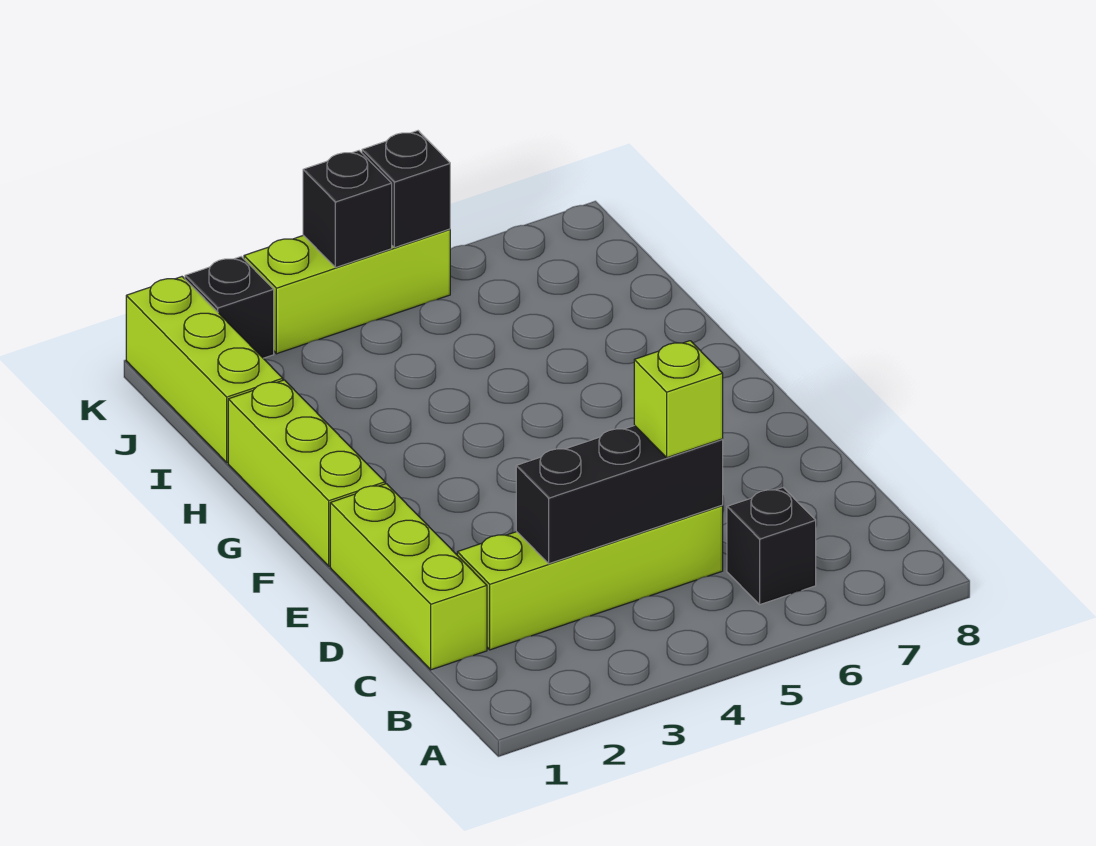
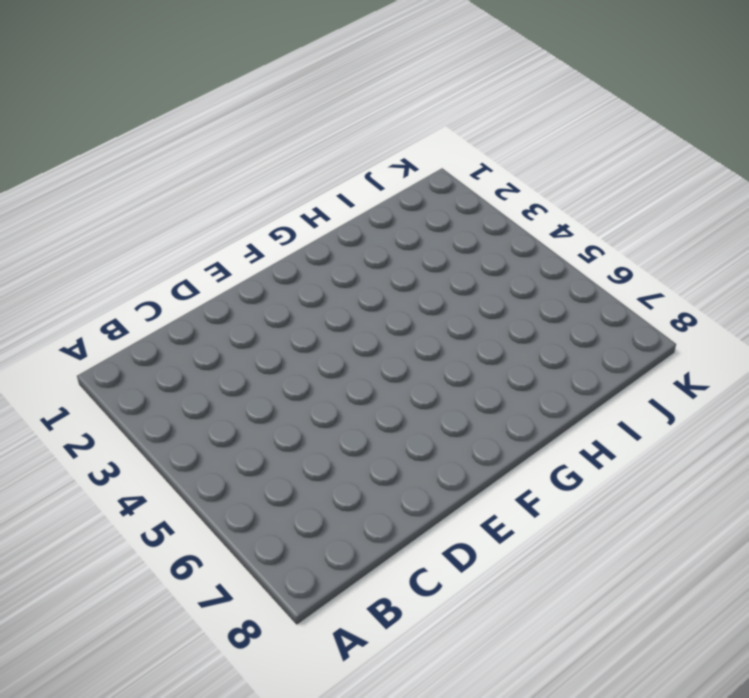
none -> black 1x1 brick [727,488,816,604]
none -> lime 1x3 brick [330,484,487,670]

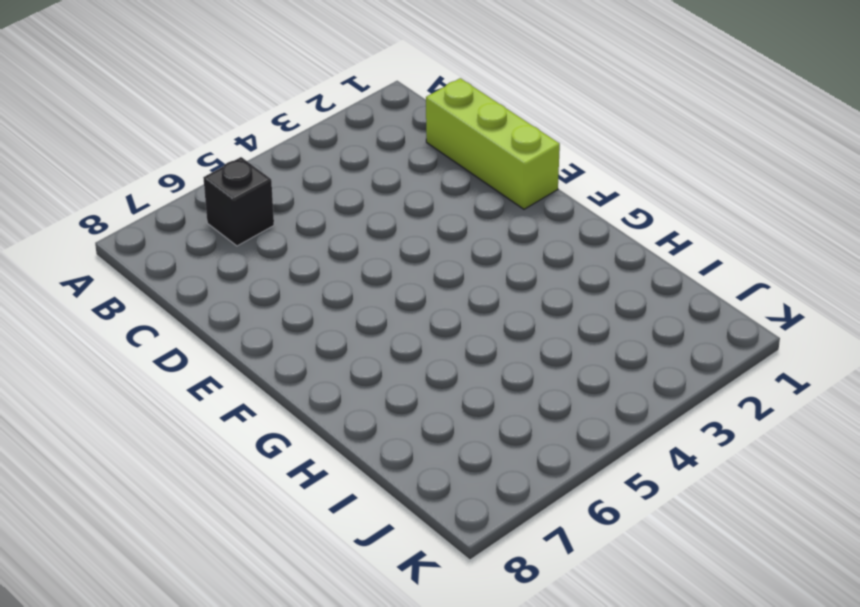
none -> lime 1x4 brick [457,505,723,650]
none -> lime 1x3 brick [228,380,385,566]

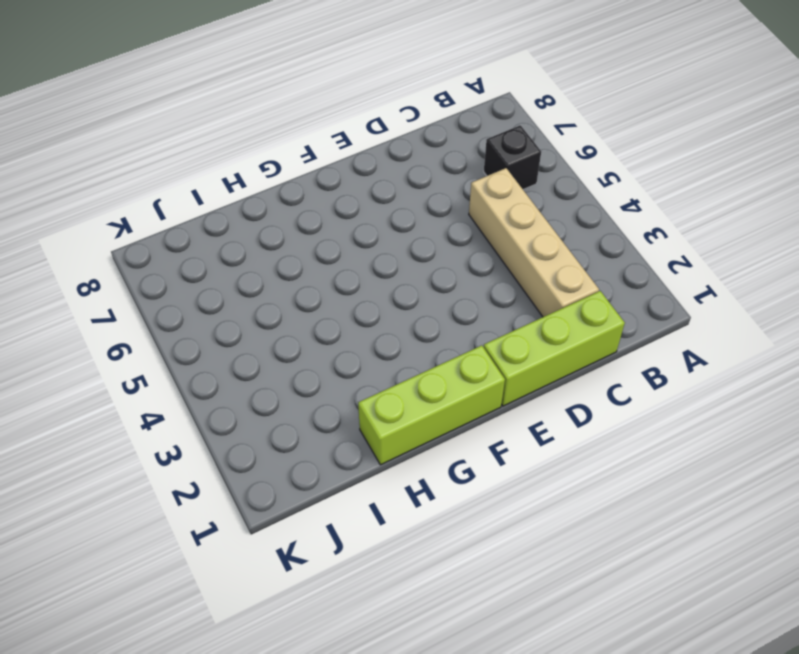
tan 1x4 brick [469,168,599,317] -> lime 1x4 brick [457,505,723,650]
none -> lime 1x3 brick [126,277,283,462]
none -> black 1x1 brick [185,257,274,358]

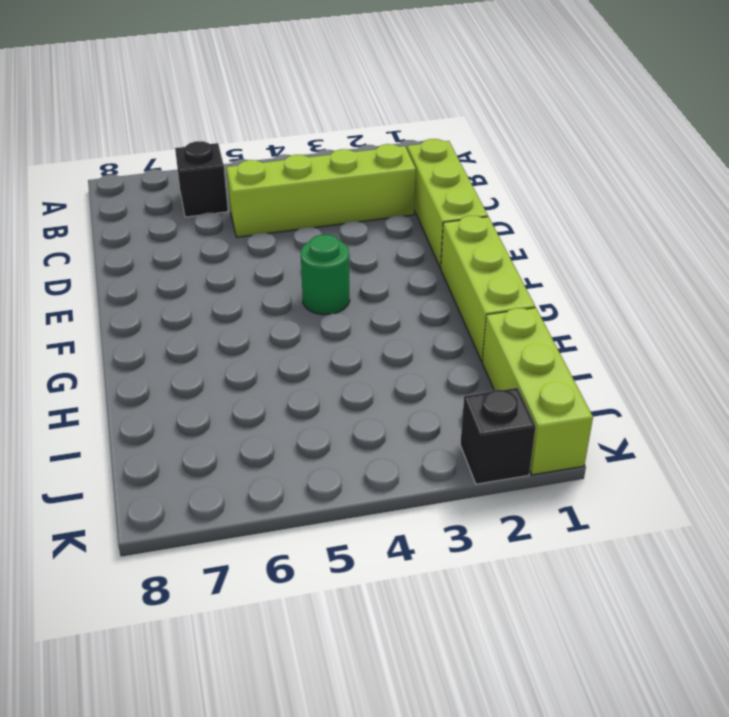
green 1x1 round brick [301,235,350,315] -> none
none -> lime 1x3 brick [244,229,450,354]
none -> black 1x3 brick [516,426,723,564]

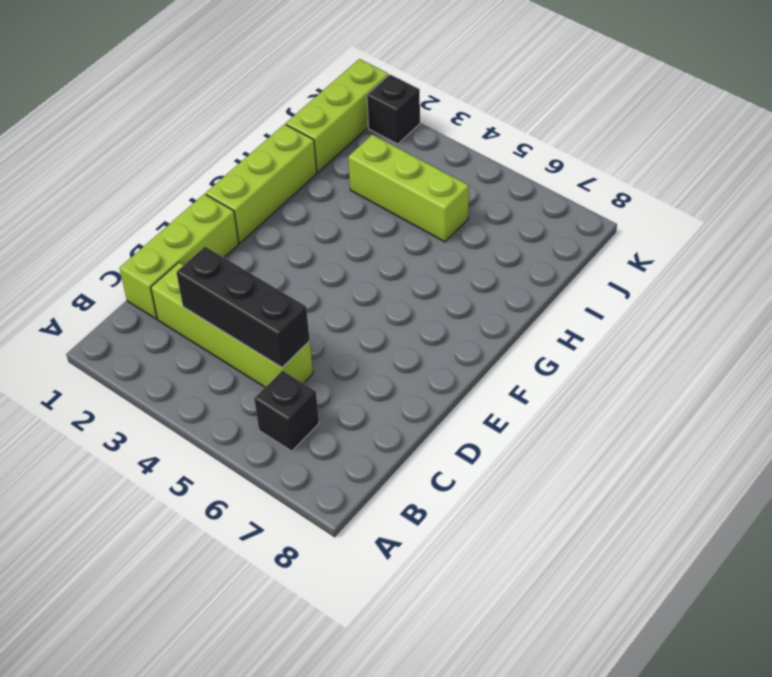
lime 1x3 brick [348,135,469,242] -> lime 1x3 brick moved to [244,229,450,354]
none -> black 1x1 brick [303,151,392,268]
none -> black 1x1 brick [362,131,450,248]

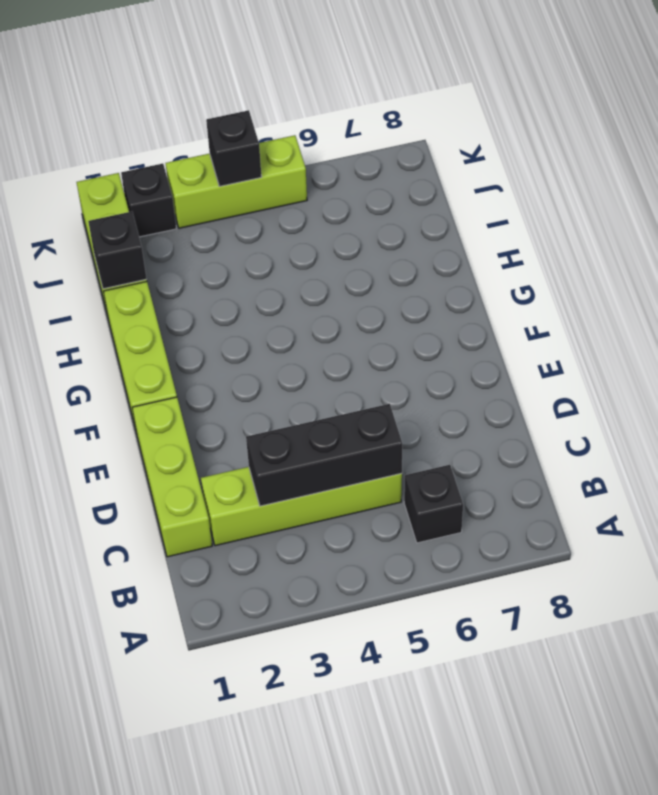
black 1x1 brick [88,212,147,289] -> black 1x1 brick moved to [362,131,450,248]
none -> lime 1x1 brick [634,341,723,458]

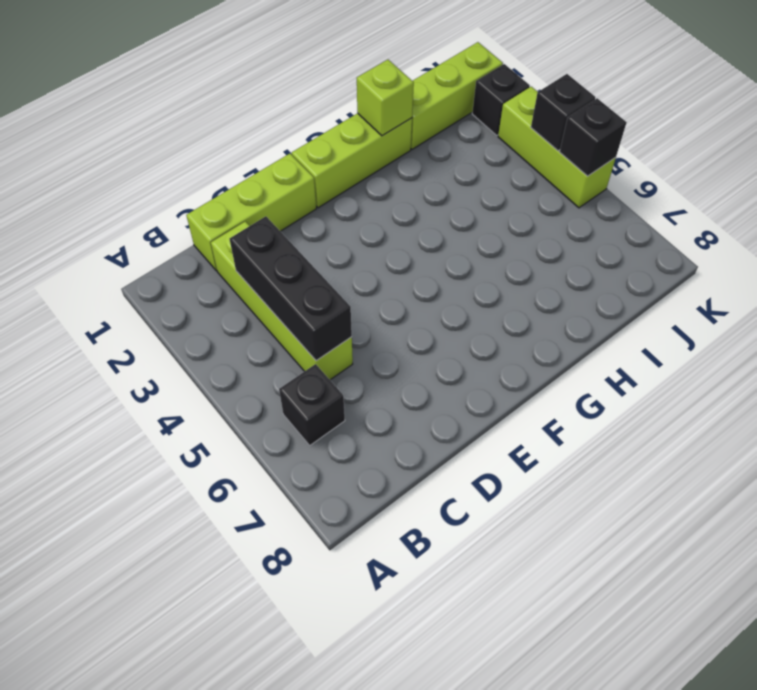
lime 1x1 brick [357,60,414,136] -> lime 1x1 brick moved to [634,341,723,458]

